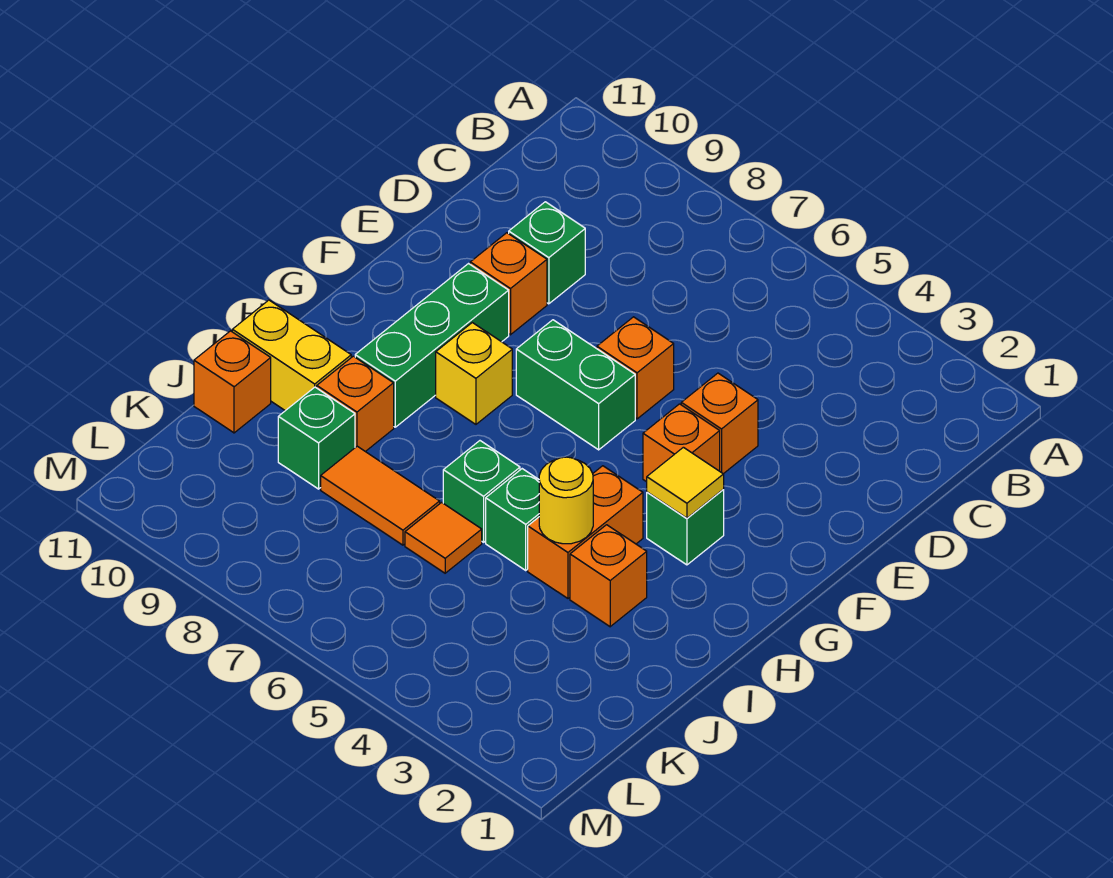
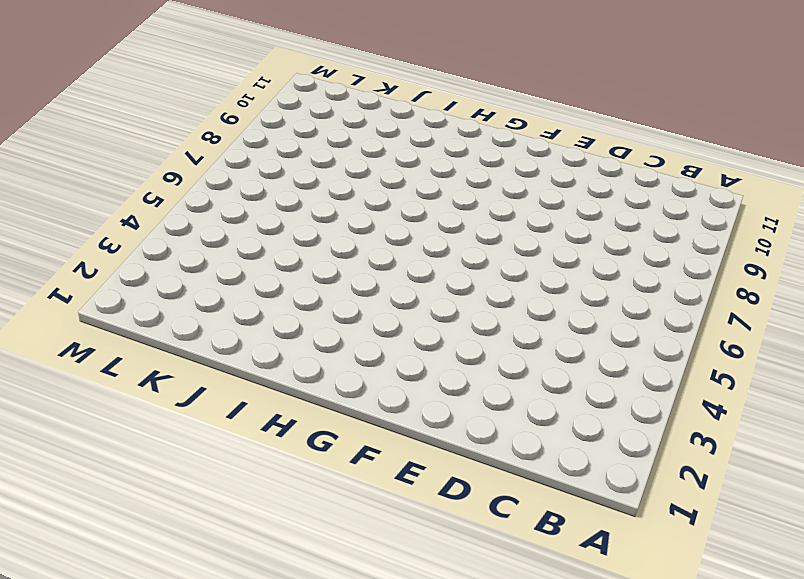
none -> green 1x1 brick [509,202,585,304]
none -> orange 1x1 brick [681,373,758,474]
none -> orange 1x1 brick [597,317,674,419]

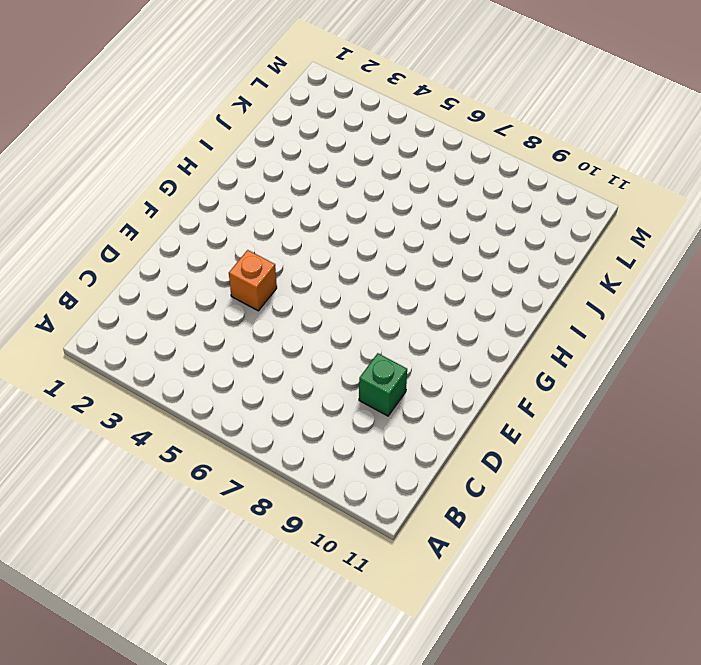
none -> orange 1x1 brick [597,317,674,419]
none -> orange 1x1 brick [470,233,547,335]
none -> orange 1x1 brick [643,404,720,482]

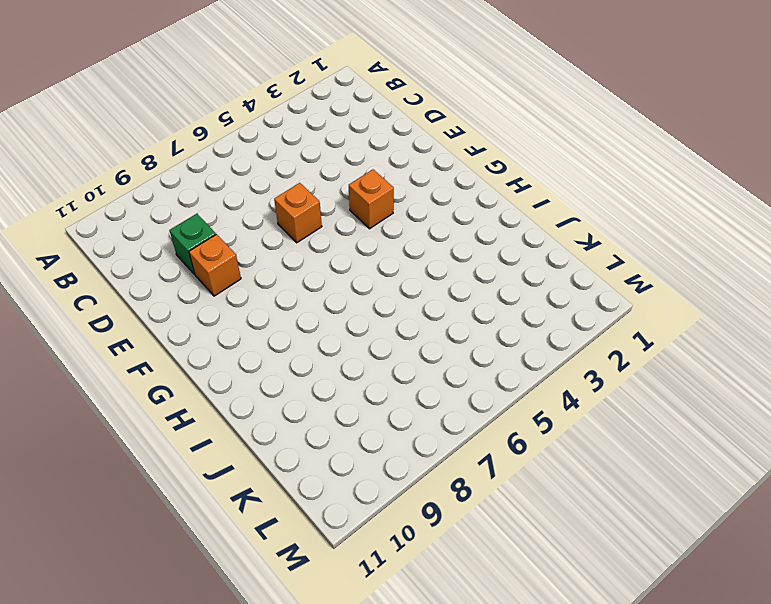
none -> orange 1x1 brick [681,373,758,474]
none -> green 1x2 brick [516,320,635,450]
none -> green 1x3 brick [355,264,509,427]

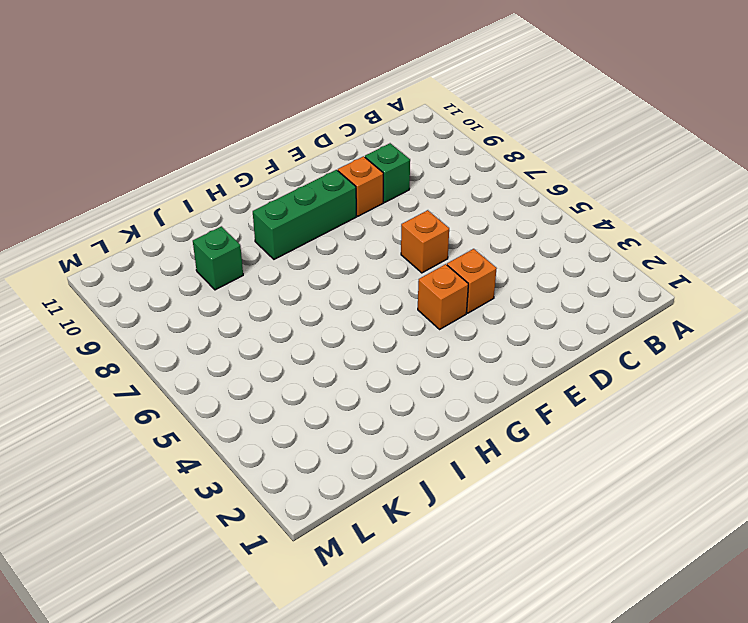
none -> green 1x2 brick [516,320,635,450]
none -> green 1x1 brick [647,490,724,565]
none -> yellow 1x1 brick [436,323,512,424]

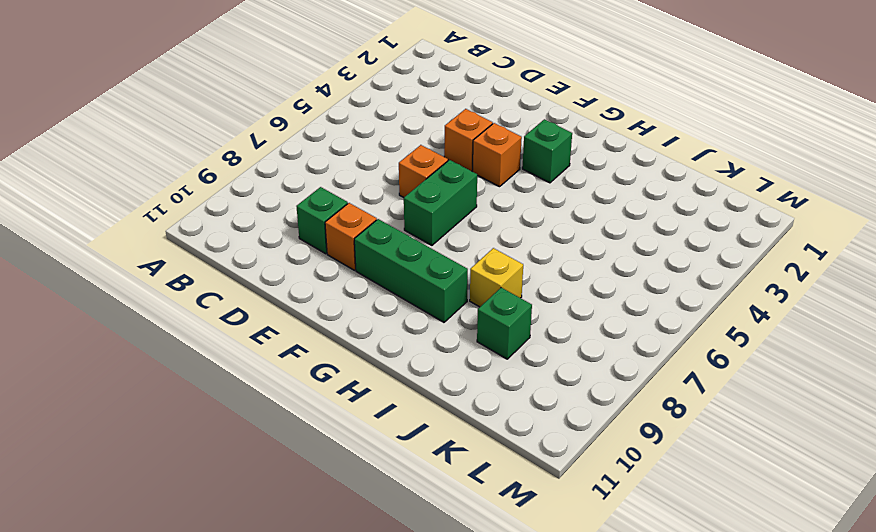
yellow 1x1 brick [470,248,523,307] -> yellow 1x1 brick moved to [436,323,512,424]
none -> orange 1x2 brick [528,466,643,598]
none -> orange 1x1 brick [570,525,647,627]
none -> green 1x1 brick [486,469,539,570]

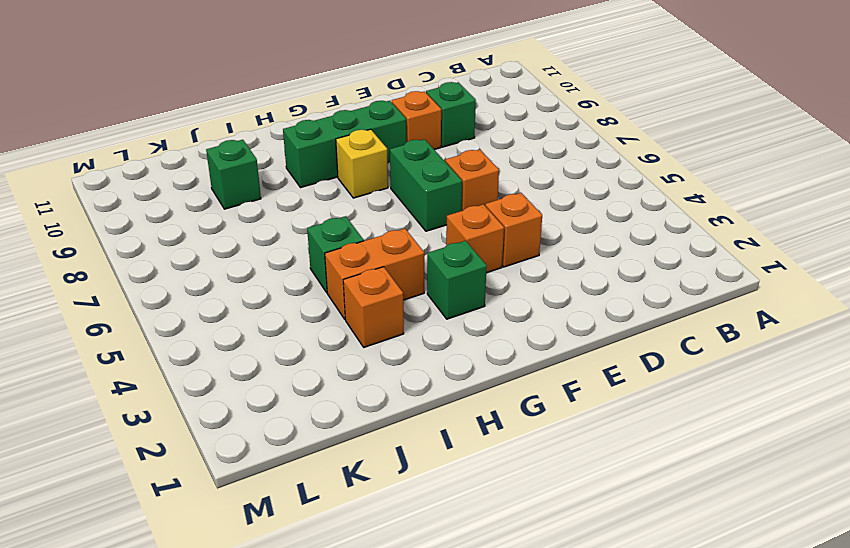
none -> green 1x1 brick [443,441,520,542]
none -> orange 1x1 brick [317,356,394,452]
none -> yellow 1x2 brick [232,300,351,411]

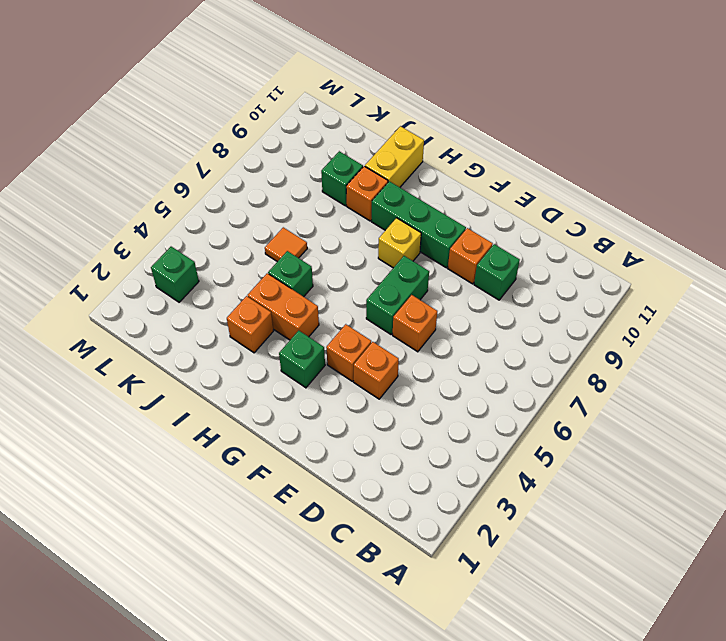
green 1x1 brick [151,247,199,302] -> green 1x1 brick moved to [443,441,520,542]
none -> orange 1x2 tile [321,446,440,545]
none -> orange 1x1 brick [194,331,271,433]
none -> yellow 1x1 tile [647,447,724,518]

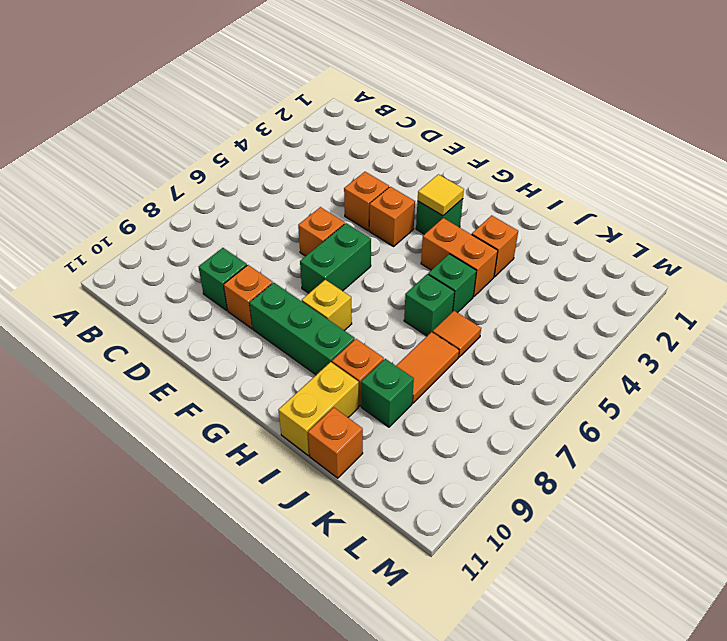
none -> yellow 1x1 round brick [539,457,593,544]

